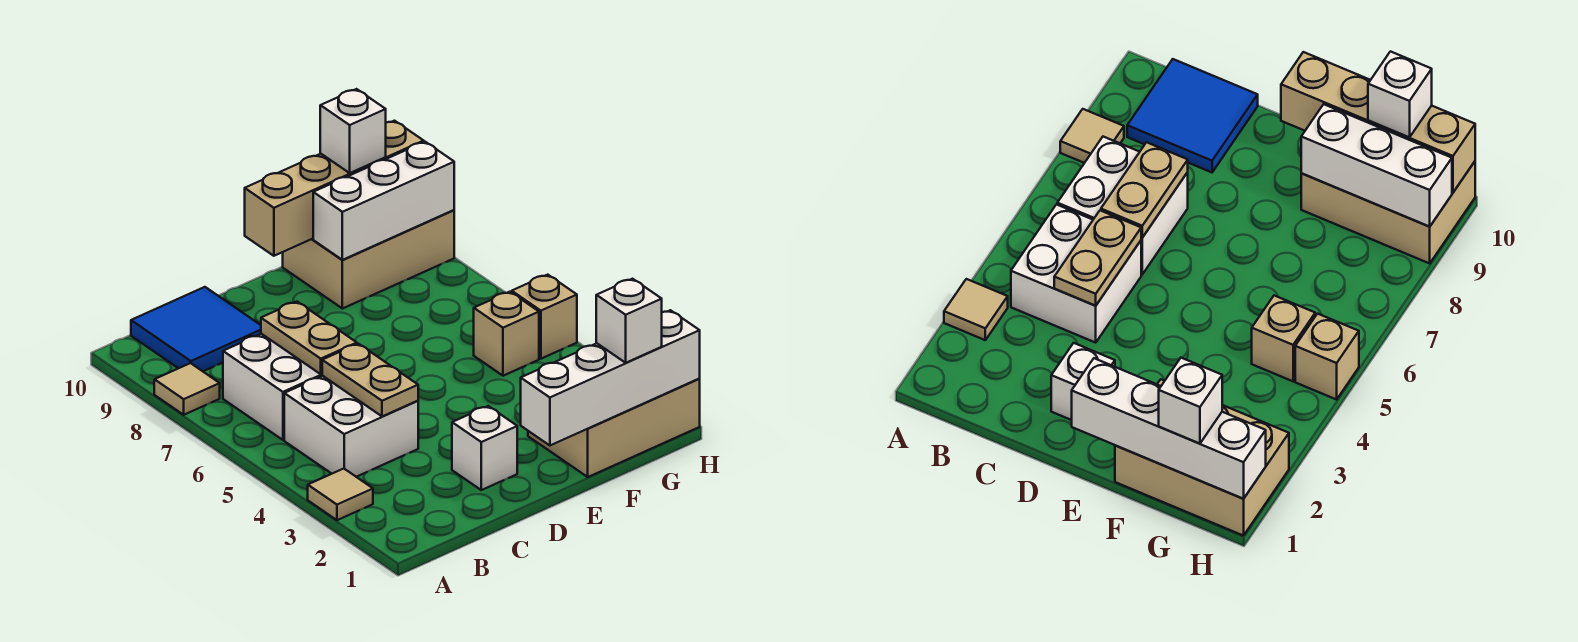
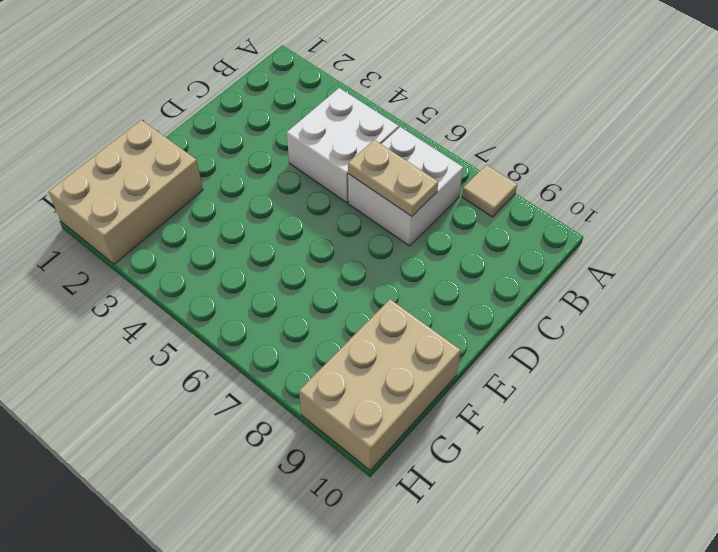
none -> tan 1x1 tile [308,469,373,520]
none -> blue 2x2 tile [131,287,261,371]
none -> white 1x1 brick [452,406,517,490]

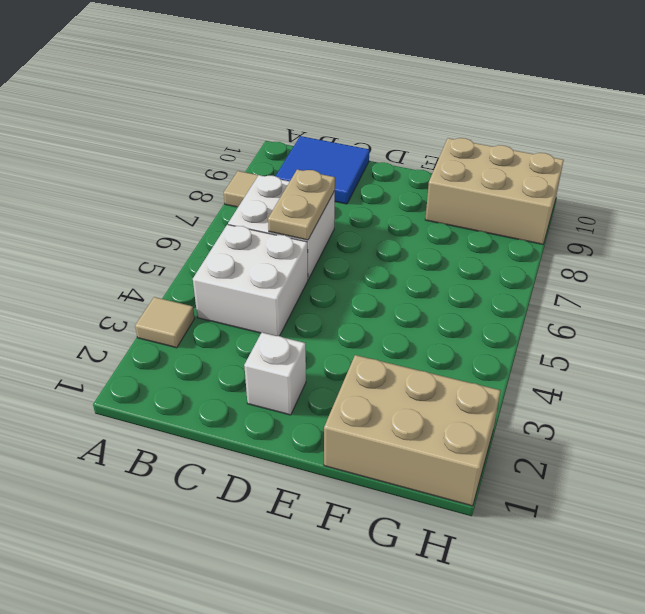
none -> tan 1x1 brick [474,292,539,376]
none -> tan 1x1 brick [512,275,577,359]
none -> tan 1x2 plate [322,344,418,416]

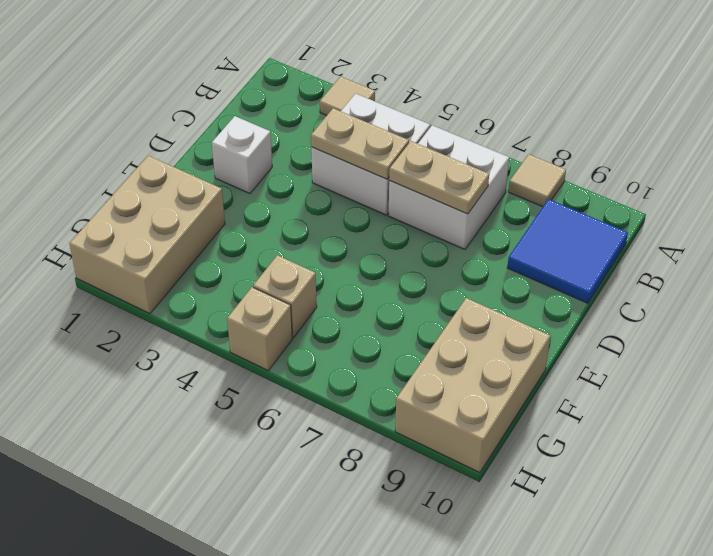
none -> white 1x4 brick [521,310,700,445]
none -> tan 1x4 brick [245,121,424,256]
none -> white 1x3 brick [313,142,454,260]

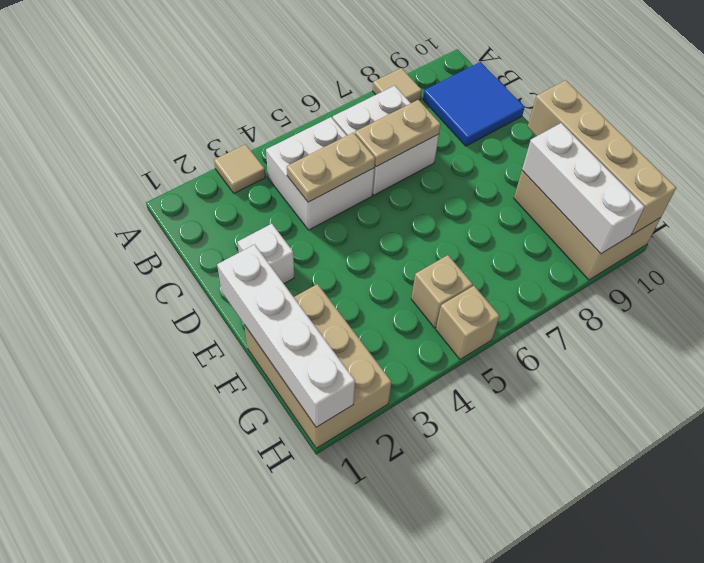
none -> white 1x1 brick [596,279,662,363]
none -> white 1x1 brick [320,89,386,173]

